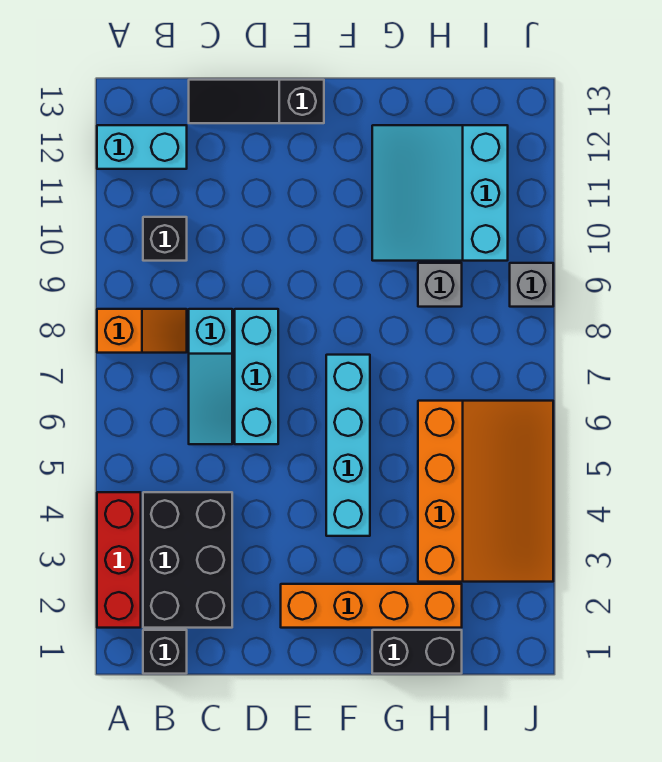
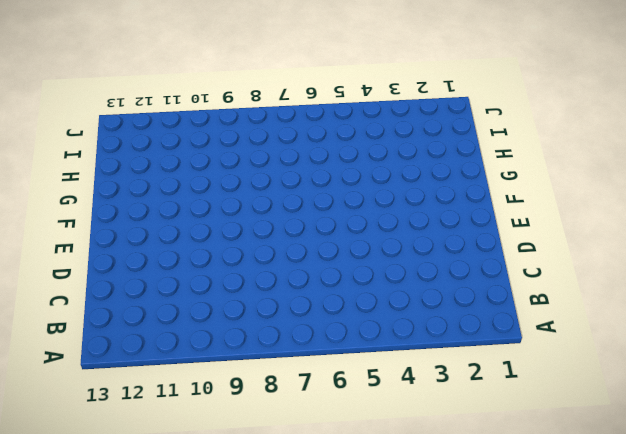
none -> red 1x3 brick [97,492,141,628]
none -> orange 1x2 slope [97,309,187,353]
none -> cyan 1x2 brick [97,125,187,169]

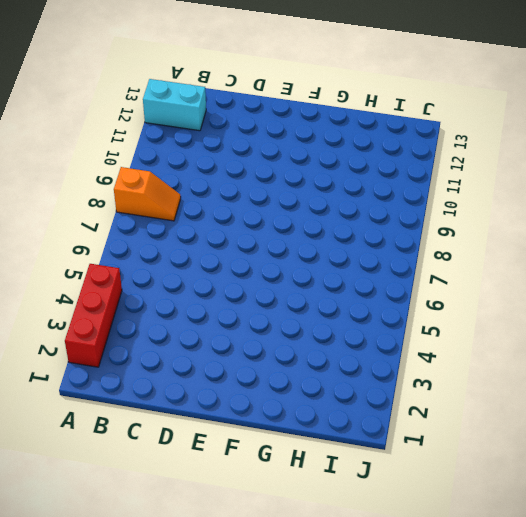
none -> black 1x1 brick [143,630,187,674]
none -> black 2x3 brick [143,492,232,628]
none -> black 1x1 brick [143,217,187,261]

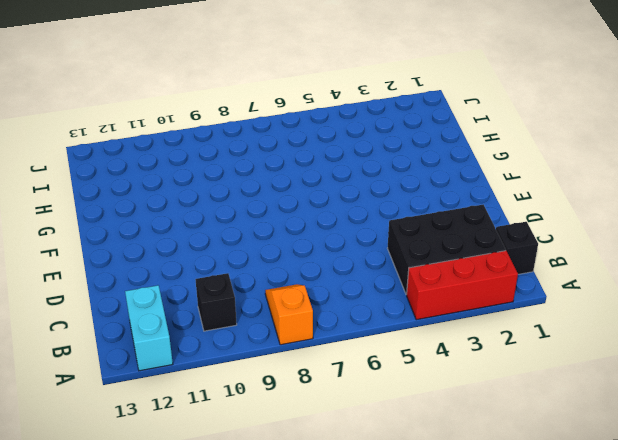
none -> cyan 1x3 slope [189,309,232,444]
none -> black 1x3 slope [189,80,324,123]
none -> cyan 1x3 brick [235,309,278,444]

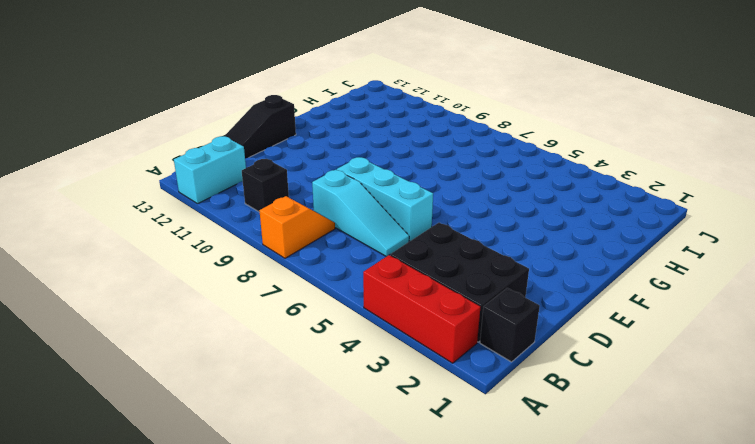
none -> orange 1x4 brick [281,584,462,628]
none -> cyan 1x4 brick [326,355,370,536]
none -> black 1x2 brick [372,630,462,674]

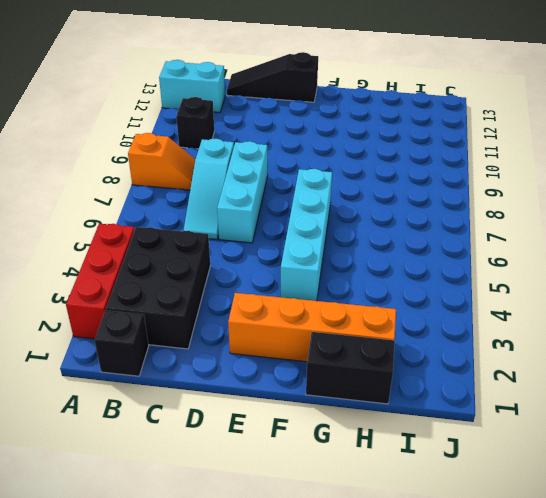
none -> cyan 3x3 slope [372,125,508,261]
none -> orange 3x4 slope [418,401,553,582]
none -> grey 1x1 brick [418,263,462,307]

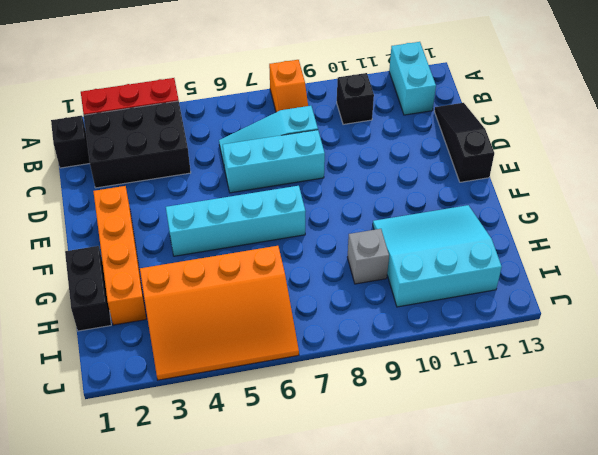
none -> grey 1x1 brick [510,263,553,307]

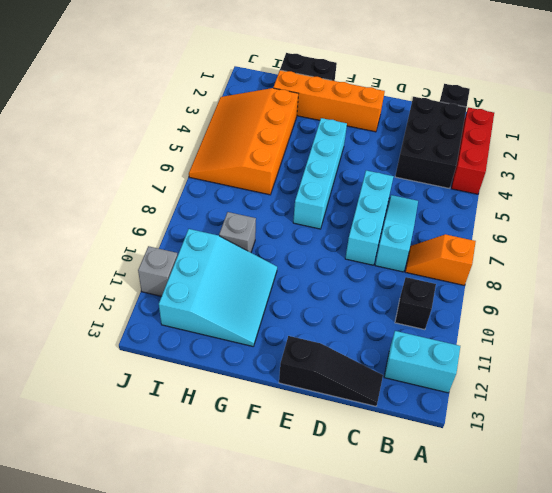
grey 1x1 brick [138,246,178,296] -> grey 1x1 brick moved to [510,263,553,307]

